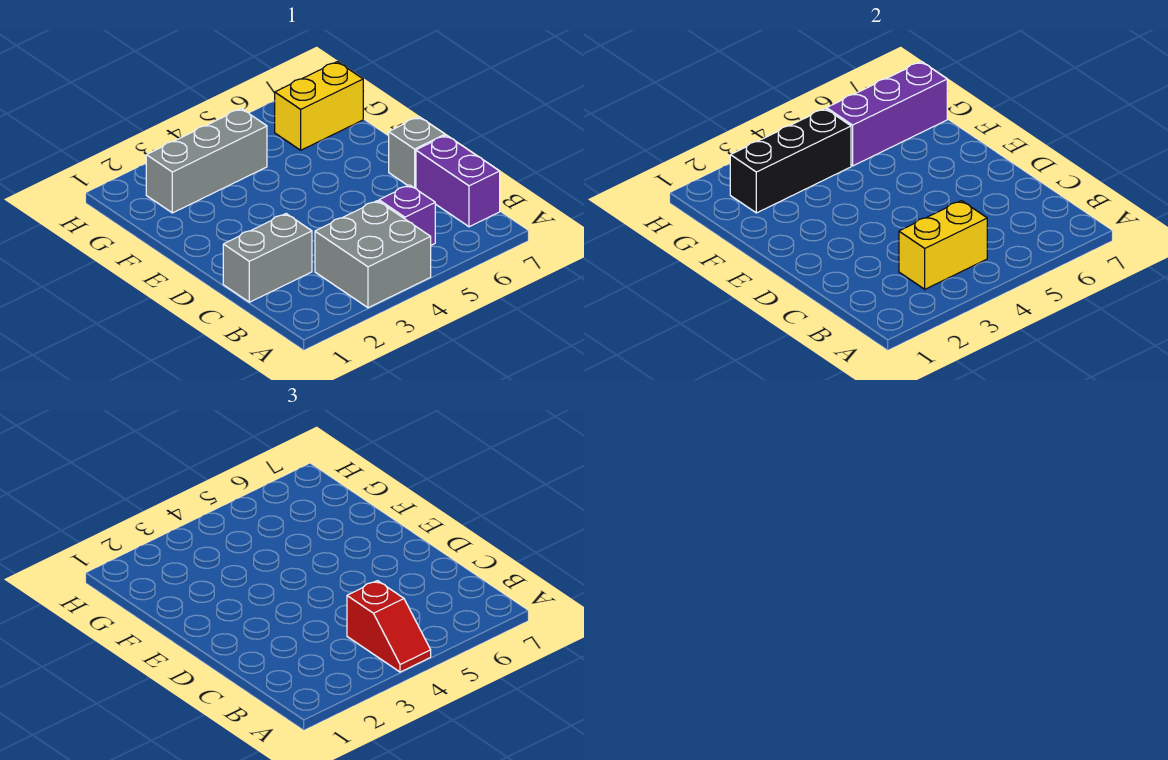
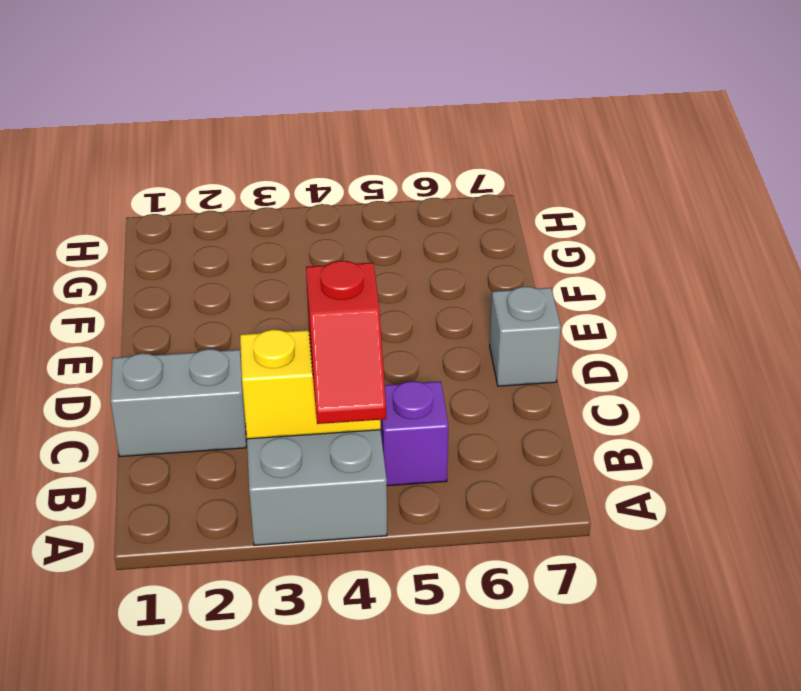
none -> purple 1x2 brick [416,135,500,227]
none -> grey 1x3 brick [146,109,267,213]

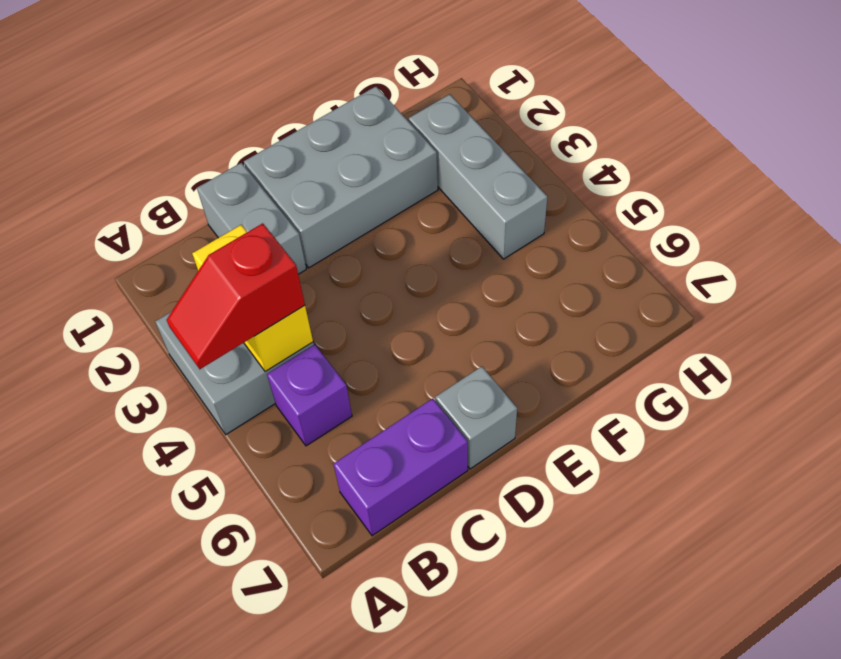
grey 2x3 brick [244,87,438,268] -> none
none -> yellow 1x2 brick [275,62,363,150]
none -> black 1x3 brick [730,109,851,213]

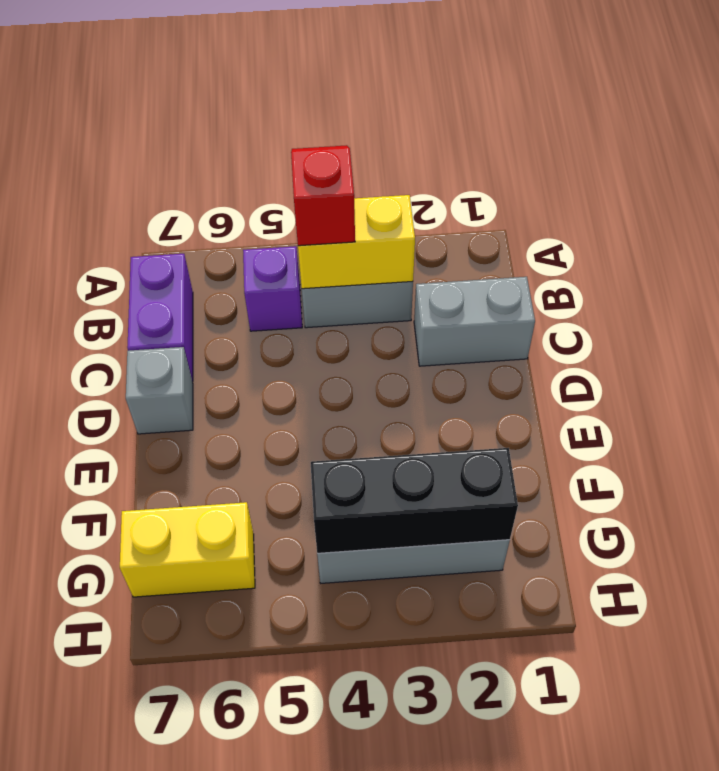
none -> purple 1x3 brick [827,62,947,166]

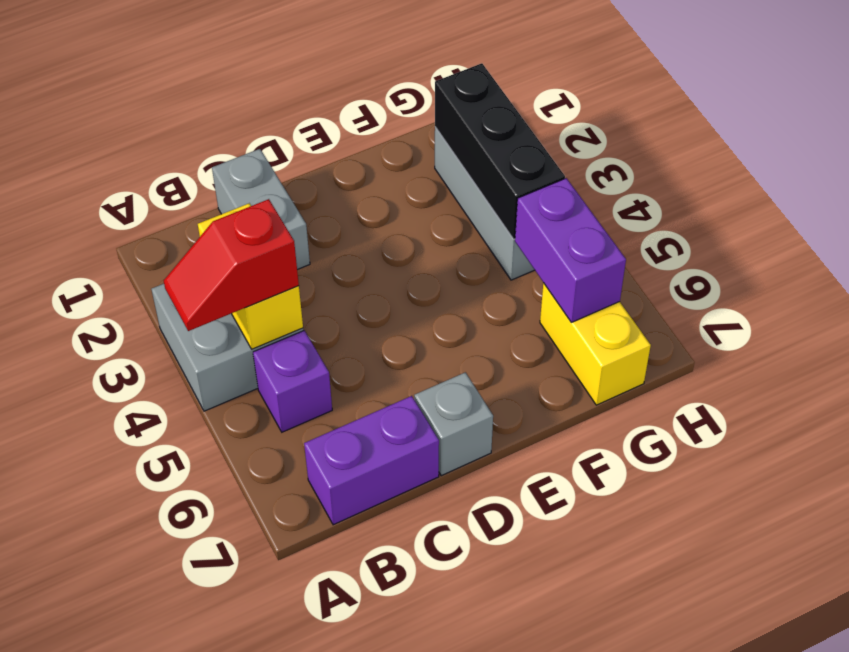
purple 1x2 brick [515,178,626,322] -> purple 1x3 brick [827,62,947,166]

